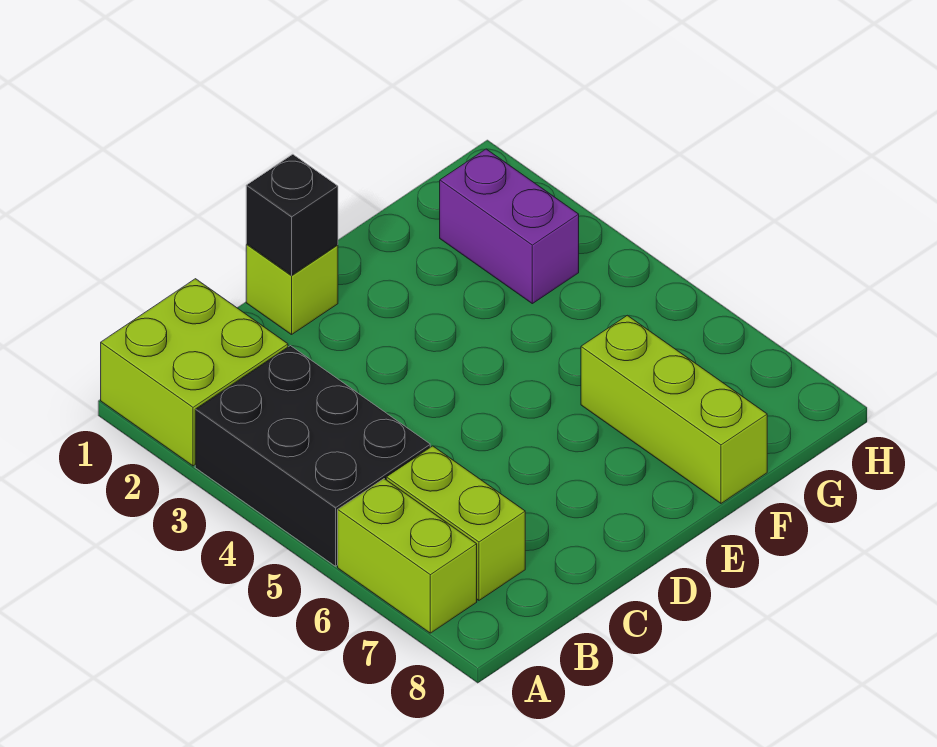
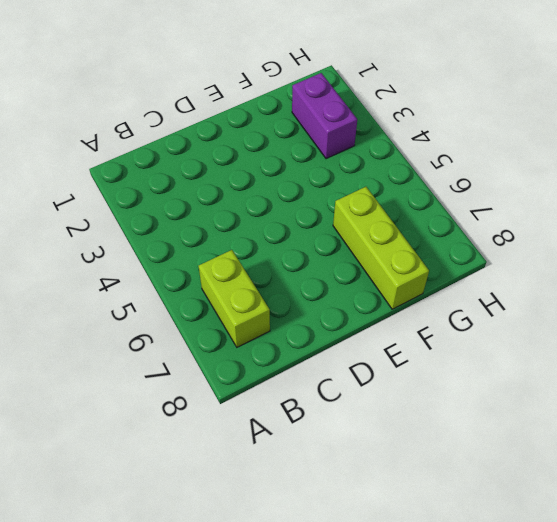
none -> lime 2x2 brick [101,279,288,466]
none -> black 2x3 brick [195,346,430,566]

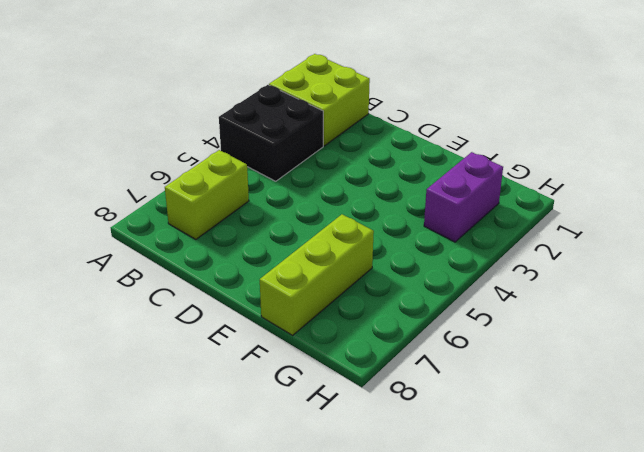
black 2x2 brick [219,85,323,181] -> black 2x3 brick [195,346,430,566]
none -> lime 1x2 brick [338,479,477,633]
none -> lime 1x1 brick [246,245,338,335]

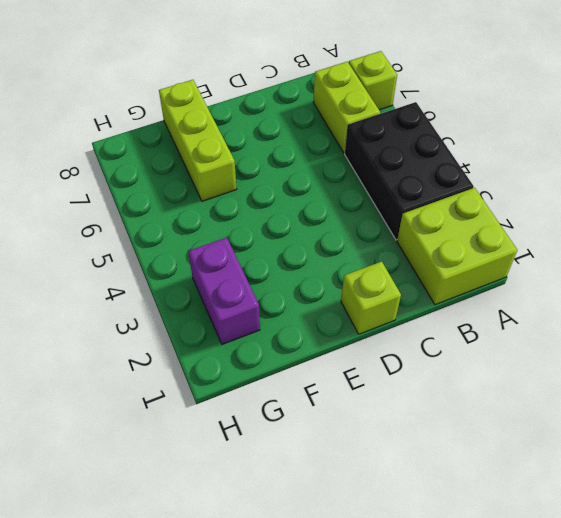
lime 1x1 brick [349,51,397,110] -> lime 1x2 brick [338,479,477,633]
none -> black 1x1 brick [246,154,338,275]

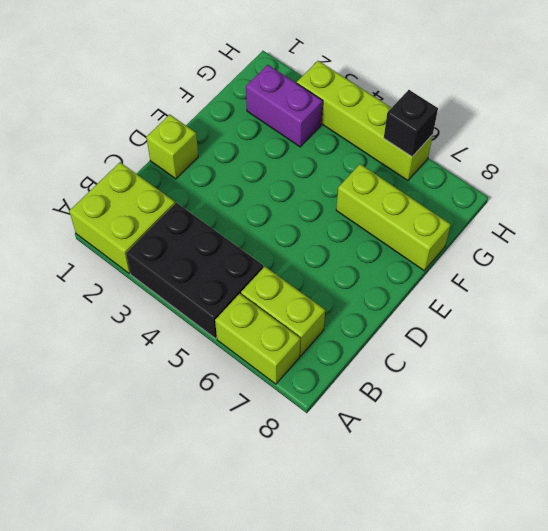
lime 1x4 brick [297,61,433,181] -> none
black 1x1 brick [384,90,438,157] -> black 1x1 brick moved to [246,154,338,275]

